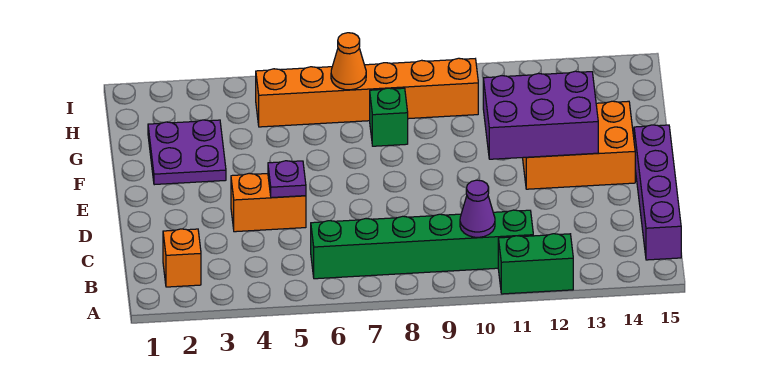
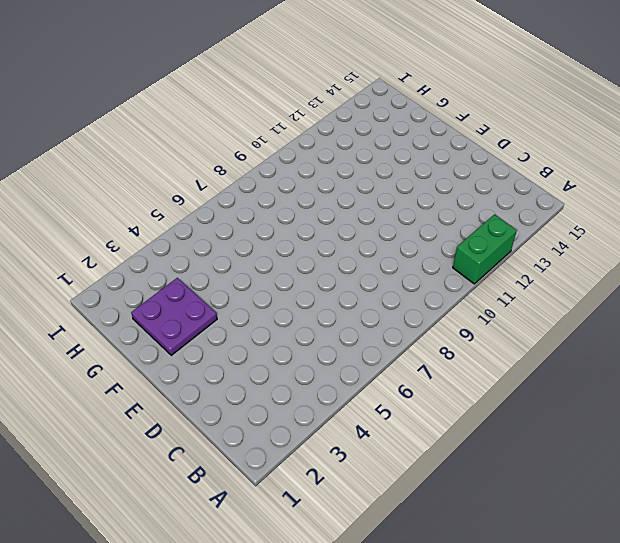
none -> orange 1x1 brick [163,229,201,287]
none -> green 1x6 brick [311,210,533,279]
none -> purple 1x4 brick [634,125,681,260]

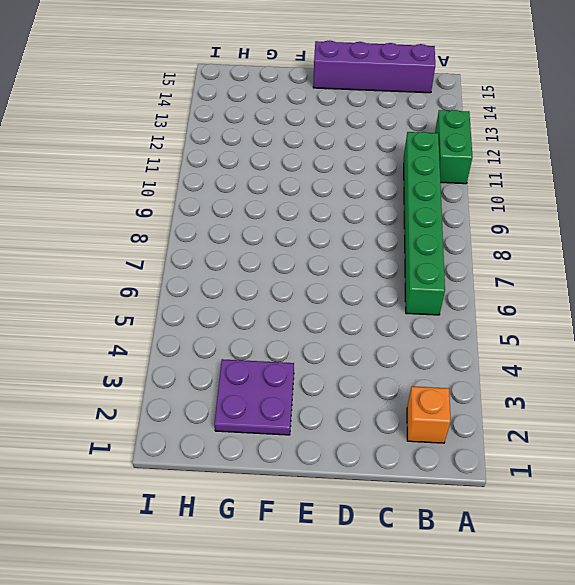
none -> orange 1x2 brick [231,173,306,232]
none -> orange 2x3 brick [523,101,635,189]
none -> green 1x1 brick [370,88,408,146]

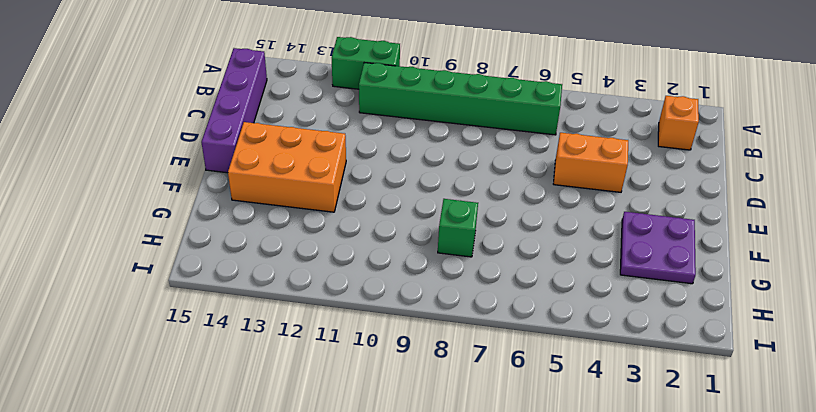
none -> orange 1x6 brick [256,58,478,127]
none -> purple 1x1 cone [460,180,495,237]
none -> purple 1x1 plate [268,161,306,198]

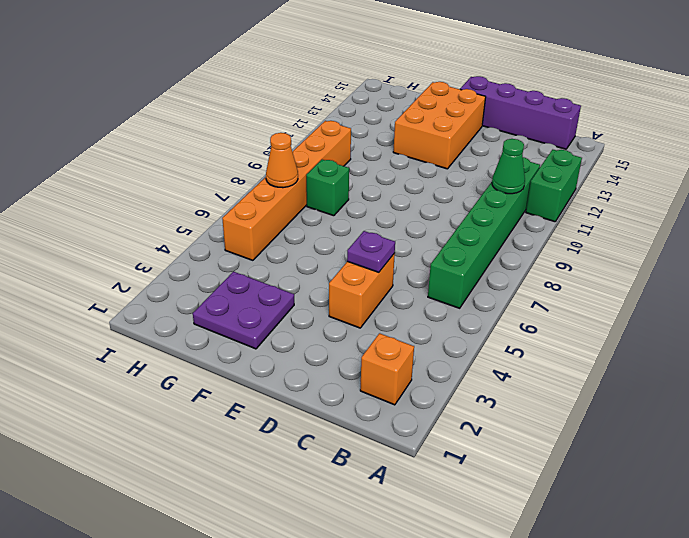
green 1x1 cone [492,139,525,194] -> purple 1x1 cone [460,180,495,237]
none -> purple 2x3 brick [483,71,598,159]

